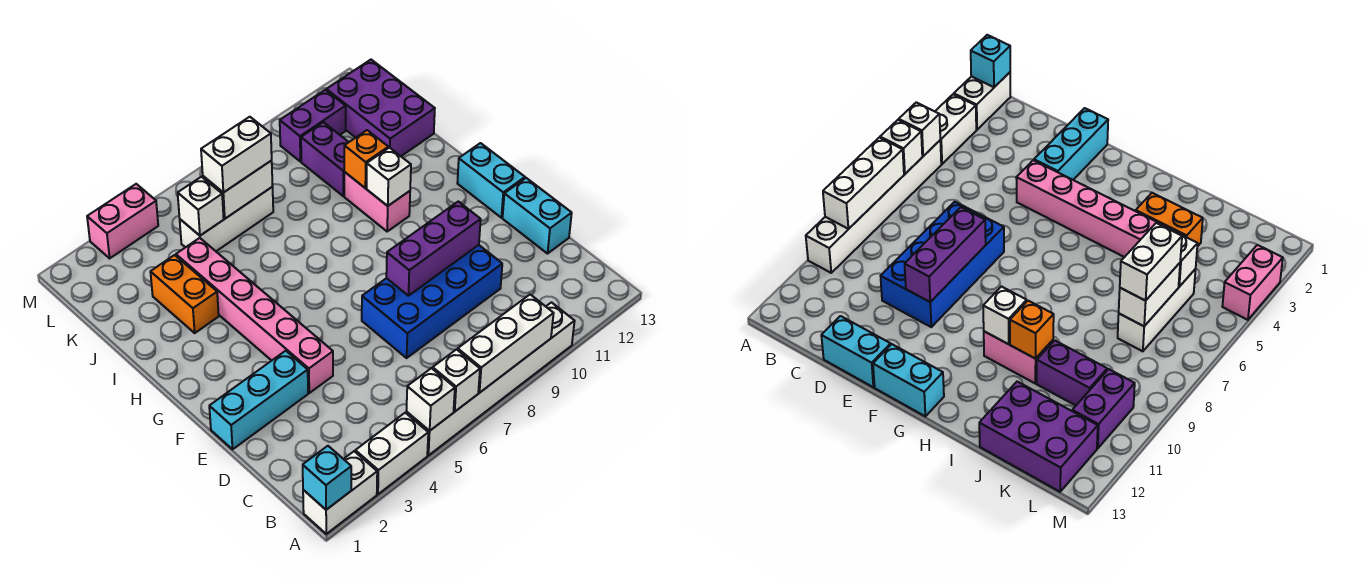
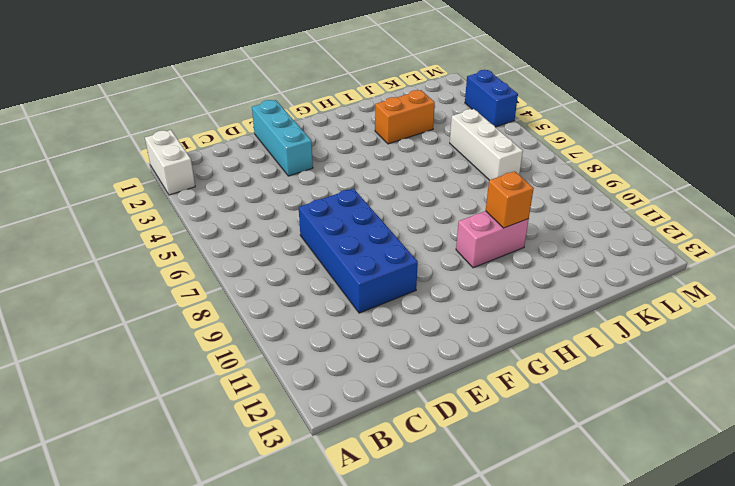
blue 1x2 brick [465,70,518,127] -> pink 1x2 brick [87,184,158,258]
none -> white 1x2 brick [355,413,428,494]
none -> white 1x6 brick [406,302,575,455]
none -> cyan 1x2 brick [503,178,572,254]

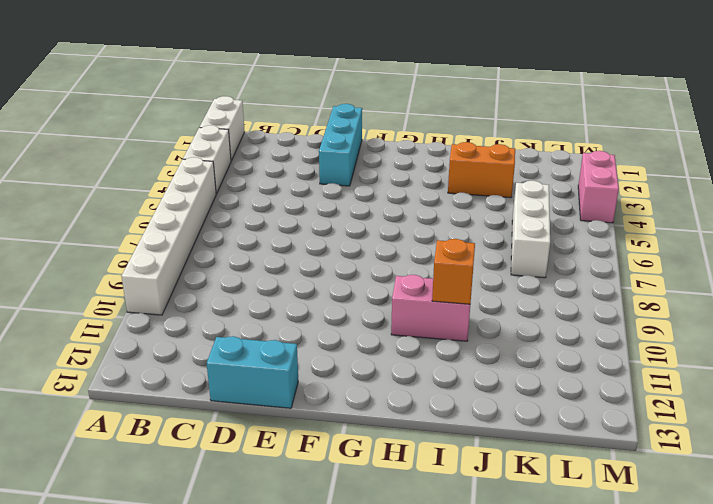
none -> blue 2x4 brick [362,245,502,358]
none -> pink 1x6 brick [176,238,333,393]
none -> cyan 1x2 brick [457,143,525,218]

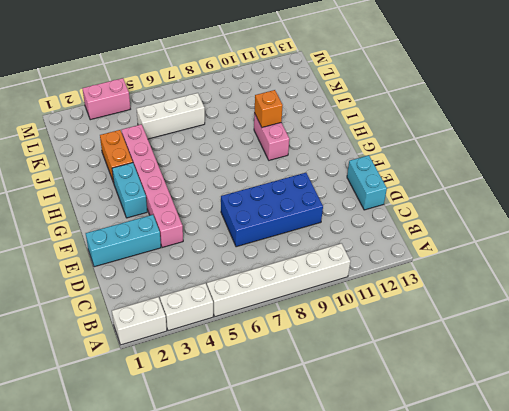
cyan 1x2 brick [112,163,147,218] -> cyan 1x2 brick moved to [457,143,525,218]
none -> purple 1x2 brick [301,122,349,196]
none -> purple 2x3 brick [326,60,435,156]
none -> purple 1x2 brick [280,90,346,162]

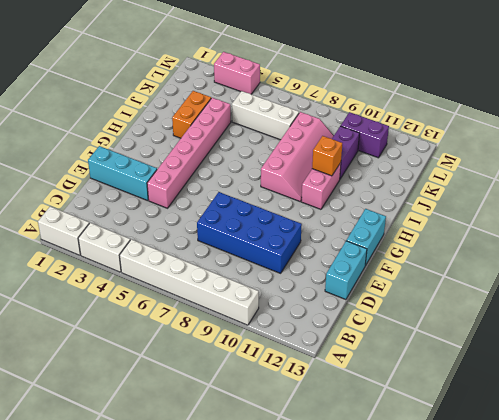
pink 2x4 slope [261,112,334,201] -> none
none -> purple 2x3 brick [326,60,435,156]
none -> cyan 1x1 brick [303,446,351,510]
none -> white 1x1 brick [406,368,455,431]

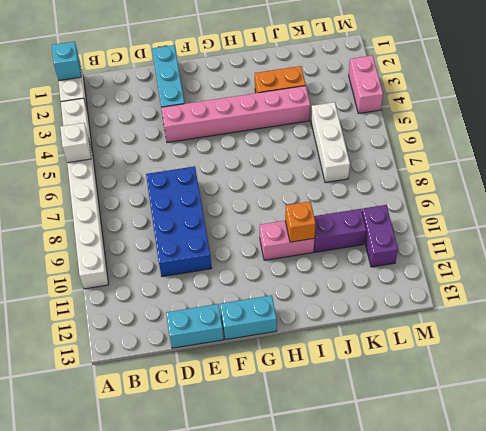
none -> purple 2x3 brick [326,60,435,156]
none -> white 1x1 brick [433,349,480,411]
none -> white 1x3 brick [458,295,554,393]

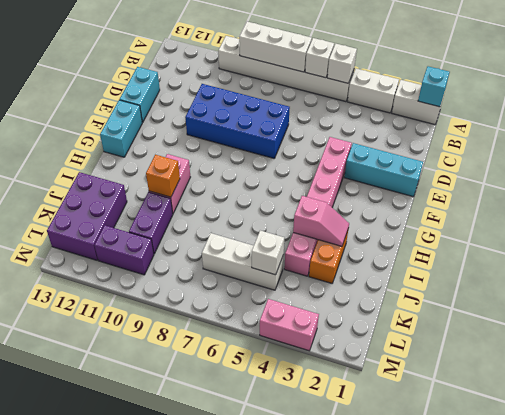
pink 1x2 slope [293,196,349,246] -> none
none -> purple 1x3 brick [386,201,481,296]
none -> white 1x1 brick [367,148,411,206]
none -> white 1x2 brick [203,161,273,219]

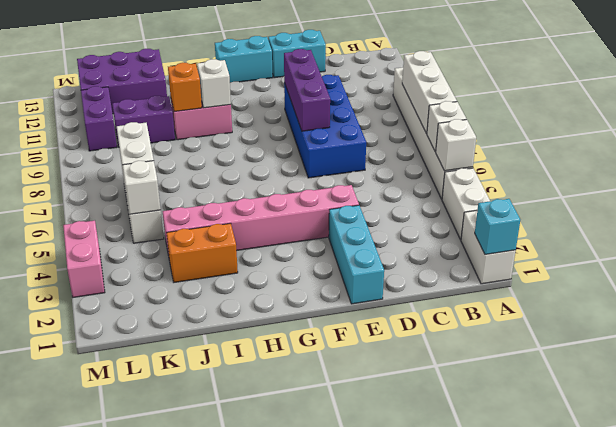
none -> white 1x2 brick [201,117,272,193]

